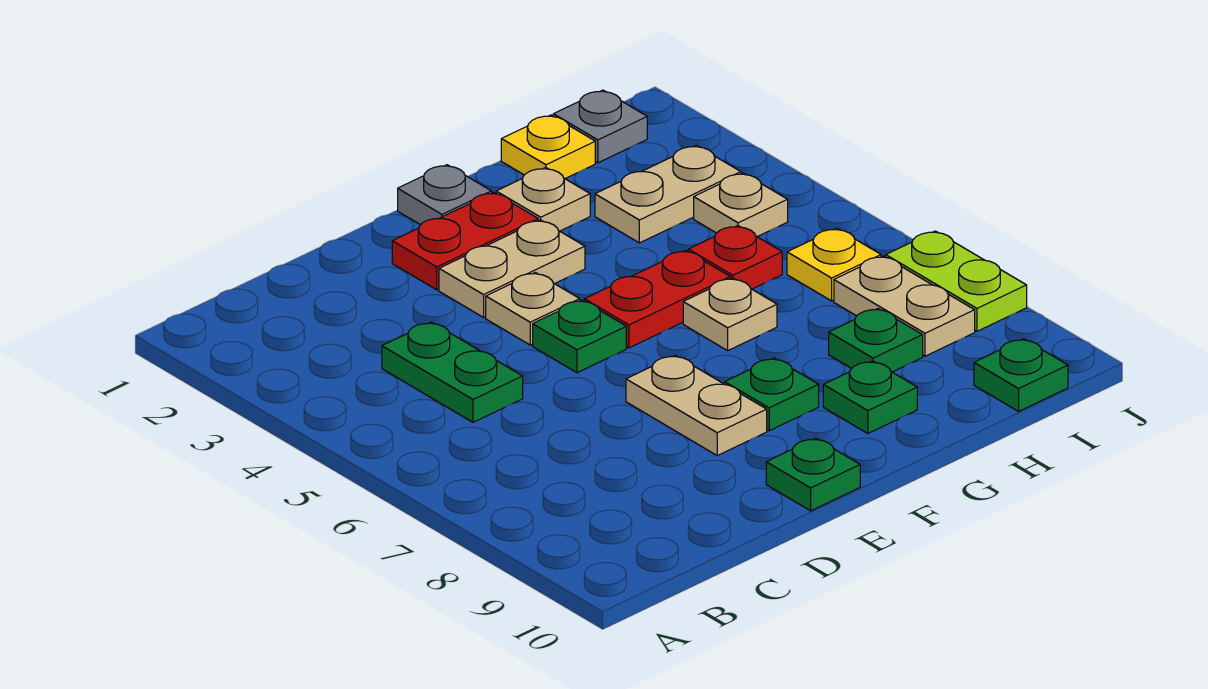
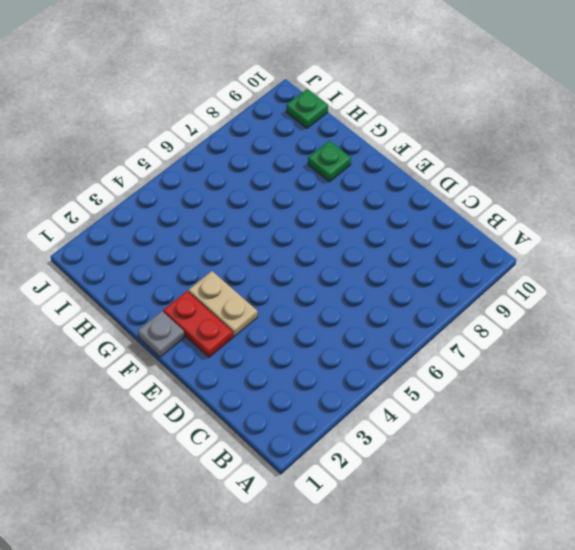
none -> green 1x2 plate [382,322,523,422]
none -> tan 1x1 plate [486,272,580,345]
none -> green 1x1 plate [533,300,626,373]

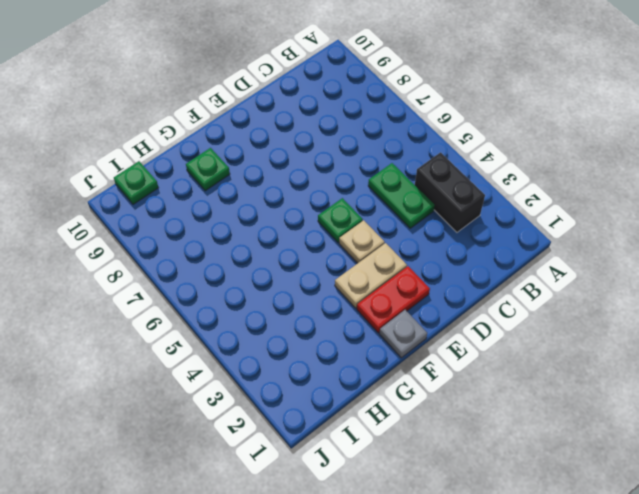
black 1x2 brick [415,152,485,232] -> none
none -> tan 1x2 plate [626,355,767,455]
none -> green 1x1 plate [766,438,860,511]
none -> red 1x2 plate [584,250,730,348]

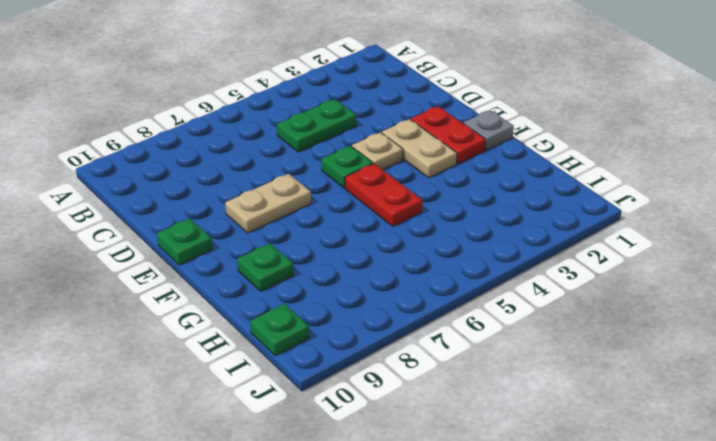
none -> green 1x1 plate [725,358,819,431]
none -> tan 1x1 plate [496,167,590,231]
none -> tan 1x1 plate [683,278,777,351]

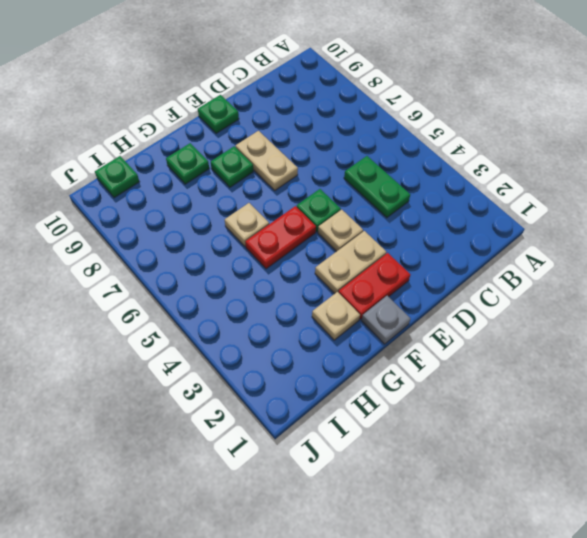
none -> yellow 1x1 plate [501,115,595,178]
none -> tan 1x2 plate [595,145,741,243]
none -> red 1x1 plate [688,226,782,289]

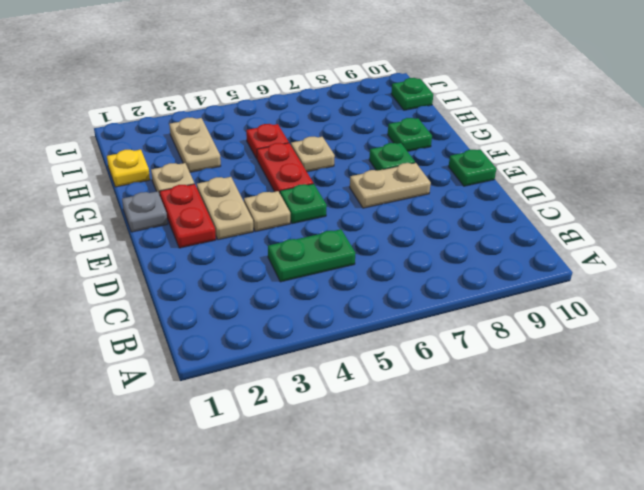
none -> green 1x1 plate [829,309,923,372]
none -> grey 1x1 plate [553,90,647,163]
none -> tan 1x1 plate [694,173,788,237]

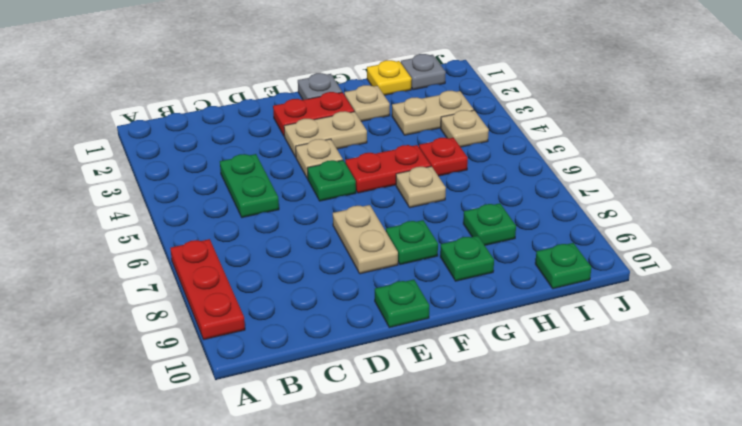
red 1x3 plate [170,239,245,340] -> none
none -> yellow 1x1 plate [787,228,881,301]
none -> tan 1x2 plate [834,256,975,356]
none -> lime 1x2 plate [886,231,1027,331]

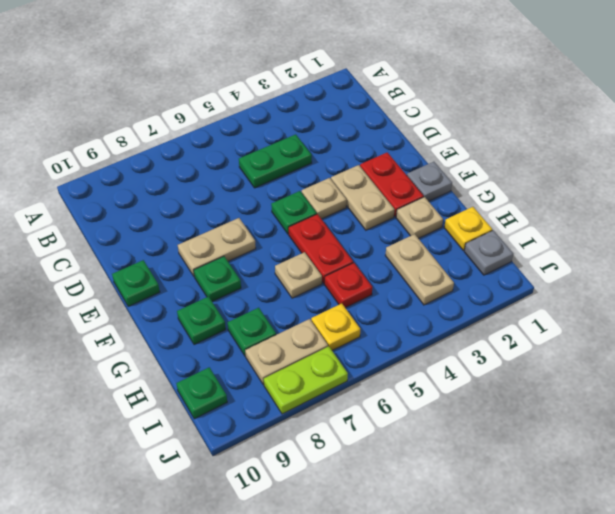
none -> tan 1x1 plate [694,173,788,237]

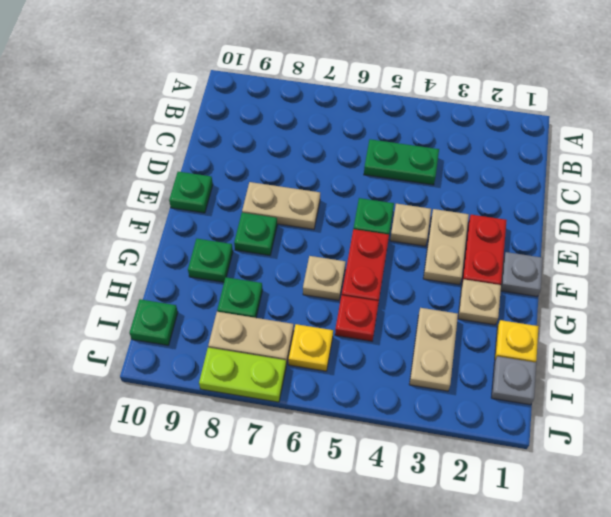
none -> tan 1x1 plate [694,173,788,237]

